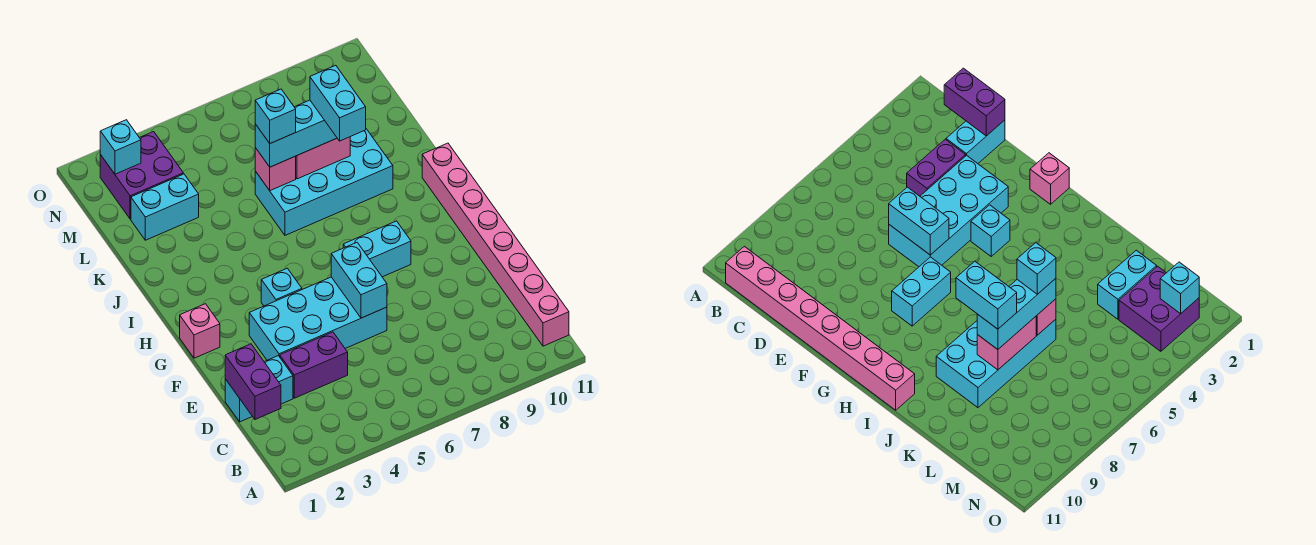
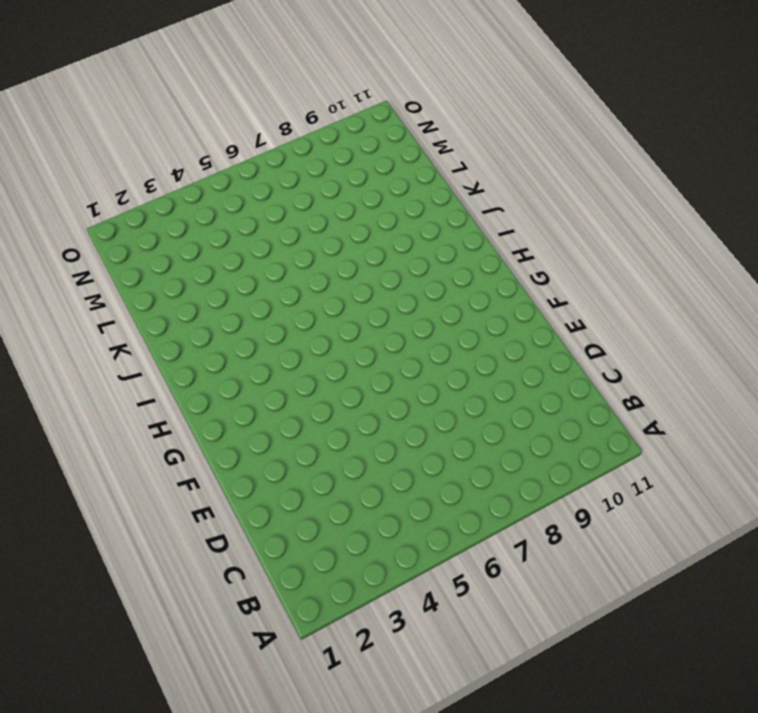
none -> pink 1x8 brick [422,143,569,346]
none -> cyan 1x2 brick [225,356,293,422]
none -> purple 1x2 brick [280,332,348,398]

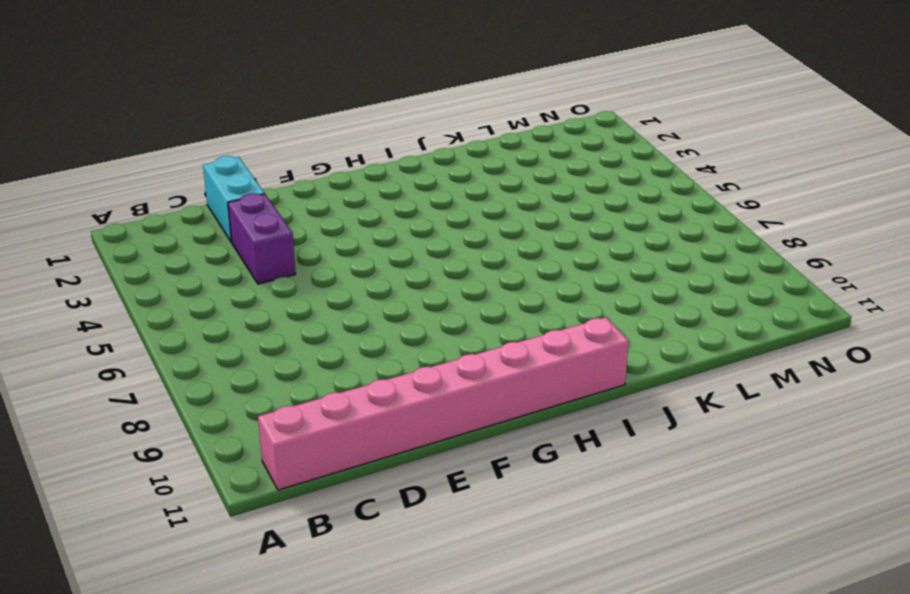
none -> cyan 2x4 brick [249,277,387,360]
none -> pink 1x1 brick [180,304,220,358]
none -> cyan 1x1 brick [261,268,302,306]

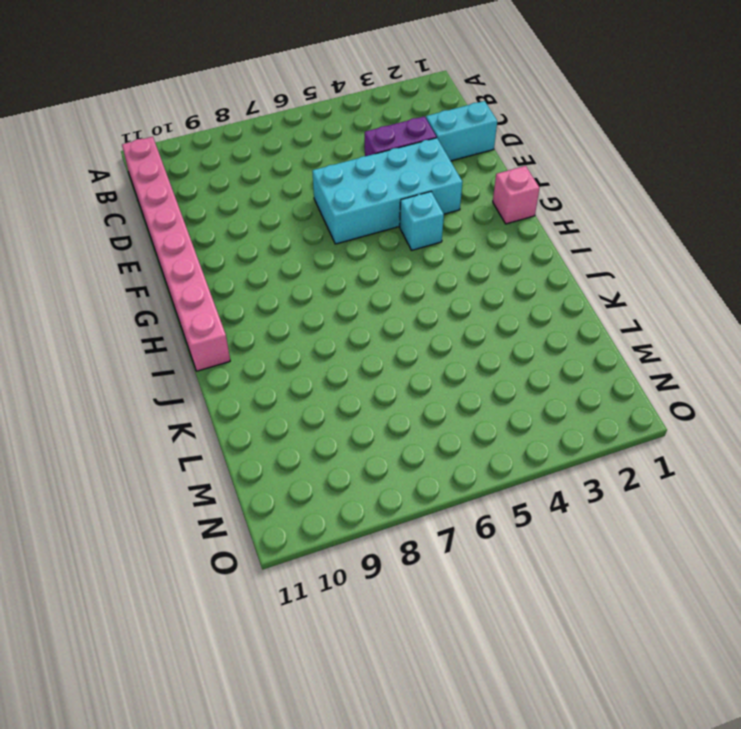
none -> cyan 1x2 brick [343,221,411,277]
none -> cyan 2x4 brick [255,129,393,235]
none -> cyan 1x2 brick [131,174,199,240]

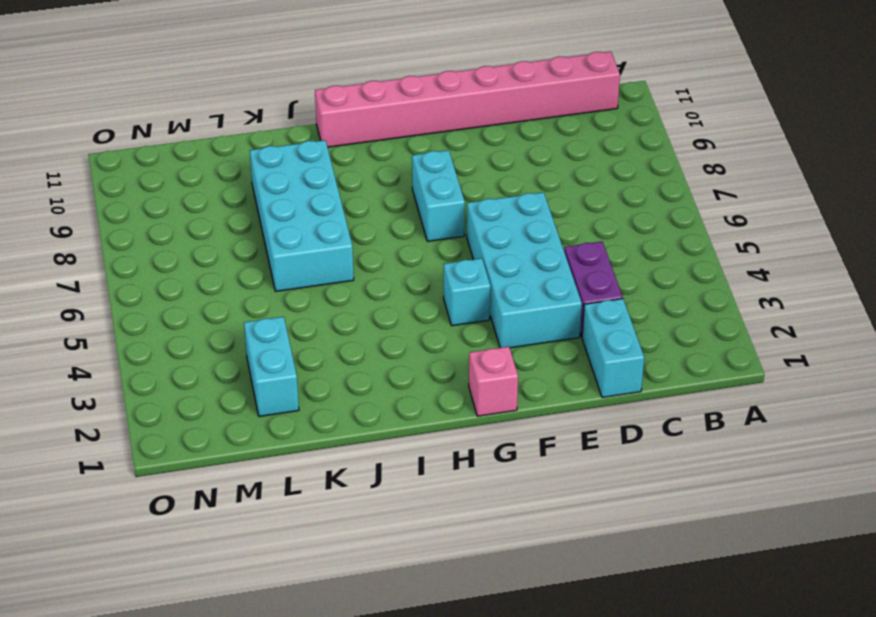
none -> purple 2x2 brick [100,132,183,219]
none -> purple 1x2 brick [225,344,281,419]
none -> cyan 1x2 brick [331,243,387,318]

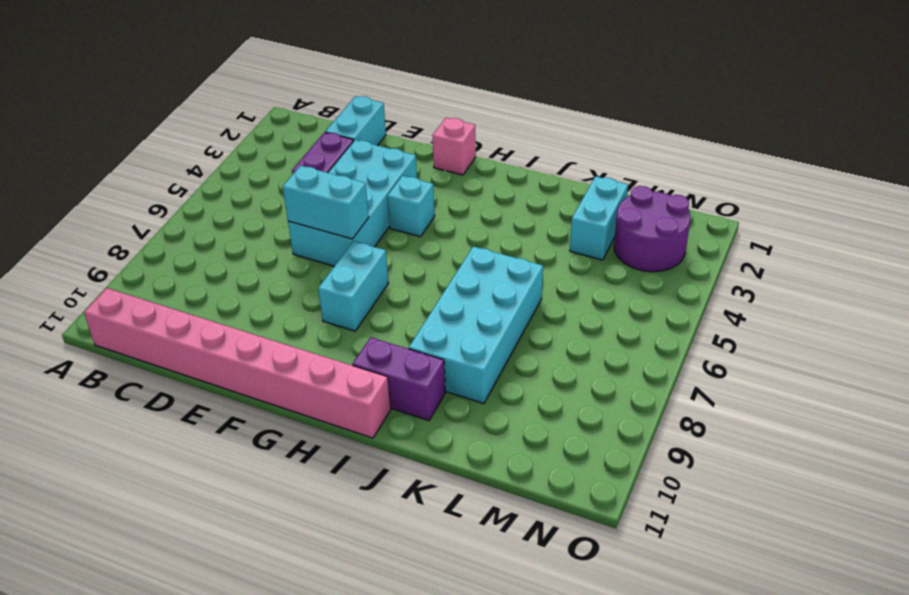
purple 1x2 brick [352,337,445,421] -> purple 1x2 brick moved to [225,344,281,419]
purple 2x2 round brick [614,186,691,272] -> purple 2x2 brick [100,132,183,219]
none -> pink 1x1 brick [255,148,296,191]
none -> pink 1x2 brick [296,137,350,179]
none -> cyan 1x1 brick [100,120,141,174]

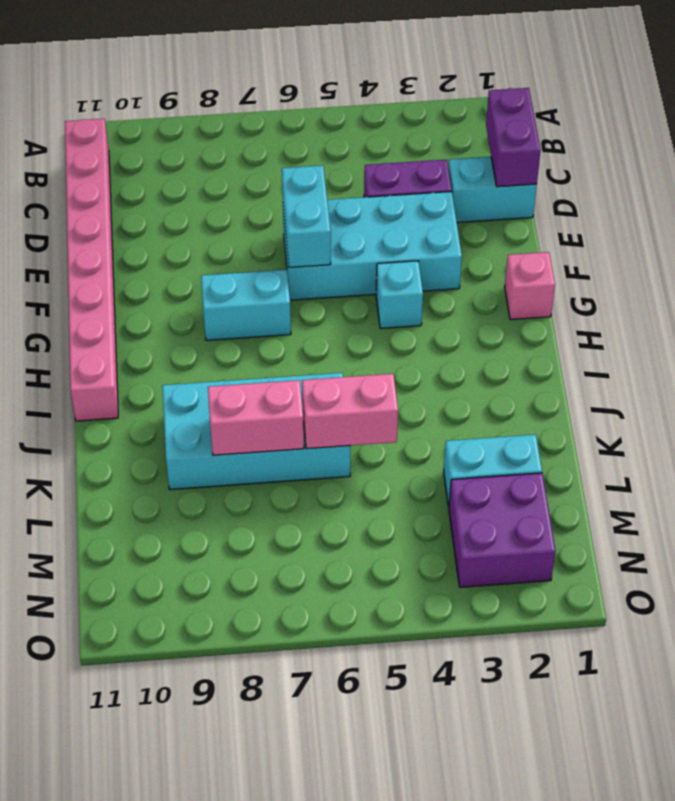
pink 1x2 brick [302,374,398,449] -> pink 1x1 brick [255,148,296,191]
none -> cyan 1x1 brick [100,120,141,174]
none -> cyan 1x3 brick [255,100,337,167]
none -> cyan 1x2 brick [310,65,366,141]

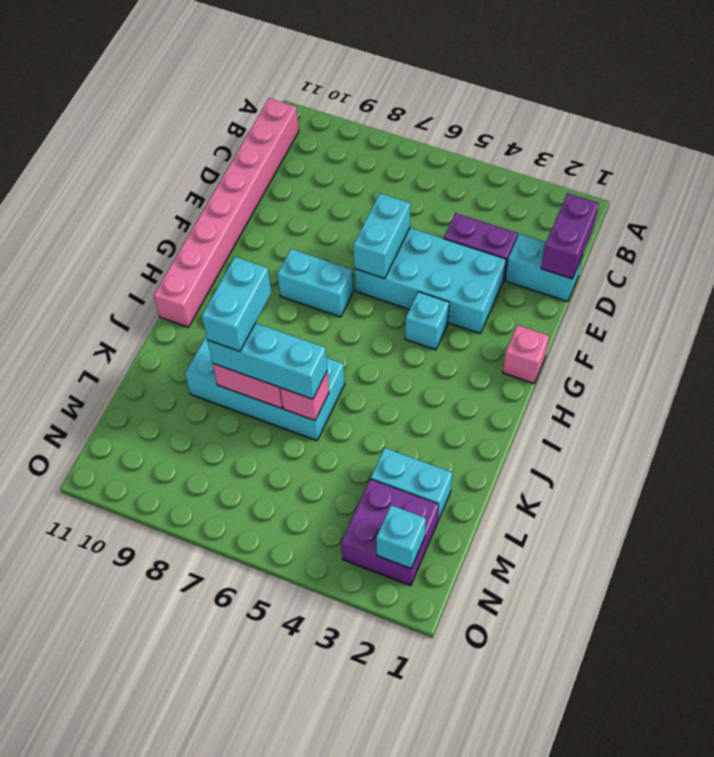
none -> cyan 1x1 brick [255,89,296,143]

